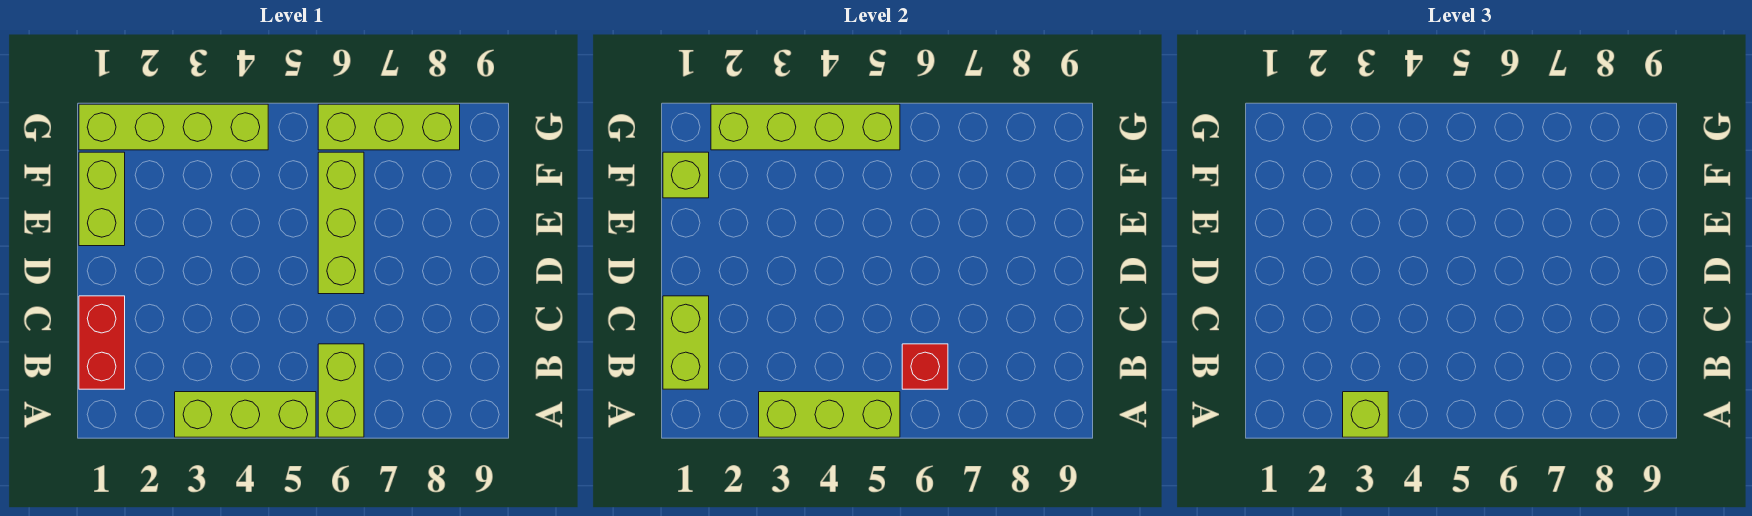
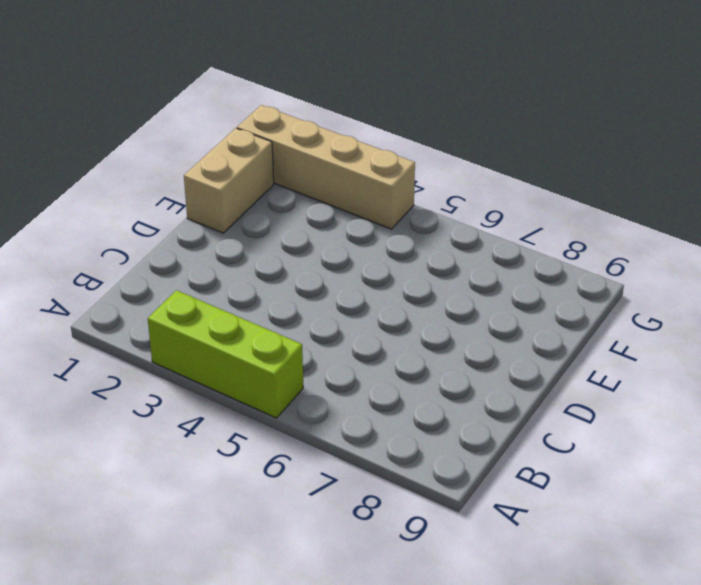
tan 1x2 brick [184,128,274,233] -> lime 1x2 brick [79,152,125,246]
tan 1x4 brick [237,105,415,229] -> lime 1x4 brick [79,104,268,150]
none -> lime 1x2 brick [318,344,364,437]
none -> red 1x2 brick [79,296,125,389]
none -> lime 1x3 brick [318,152,364,294]

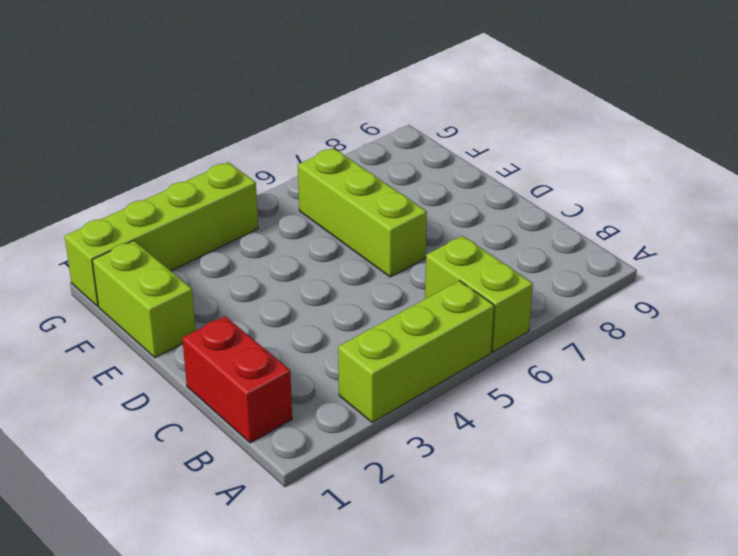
none -> lime 1x3 brick [318,104,460,150]
none -> lime 1x3 brick [759,392,900,437]
none -> lime 1x2 brick [663,296,709,389]

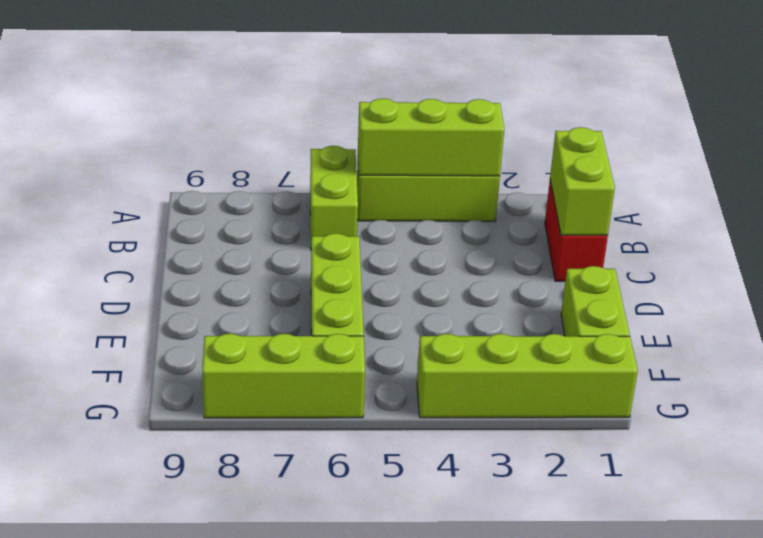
none -> red 1x1 brick [902,344,948,389]
none -> lime 1x1 brick [663,152,709,198]
none -> lime 1x4 brick [711,104,900,150]

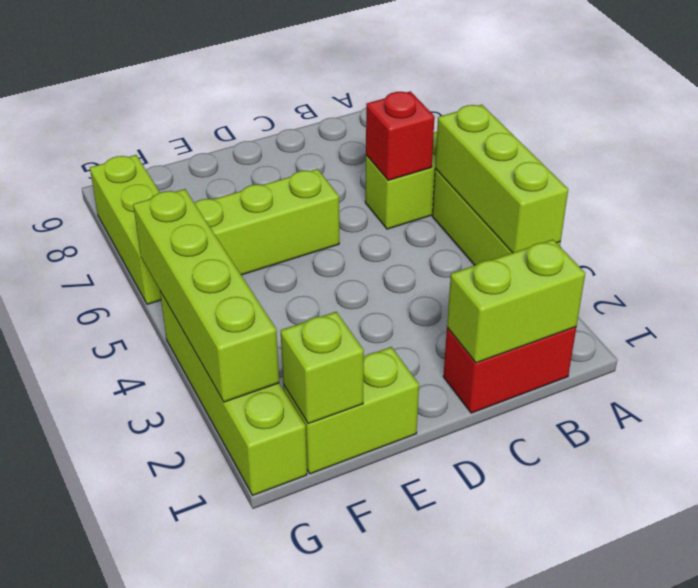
none -> lime 1x1 brick [1343,392,1388,437]

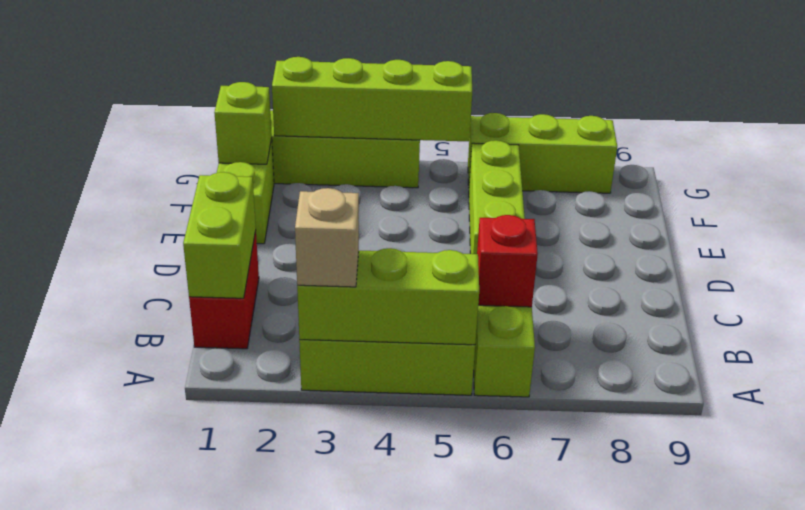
tan 1x1 brick [295,188,359,287] -> lime 1x1 brick [1343,392,1388,437]

